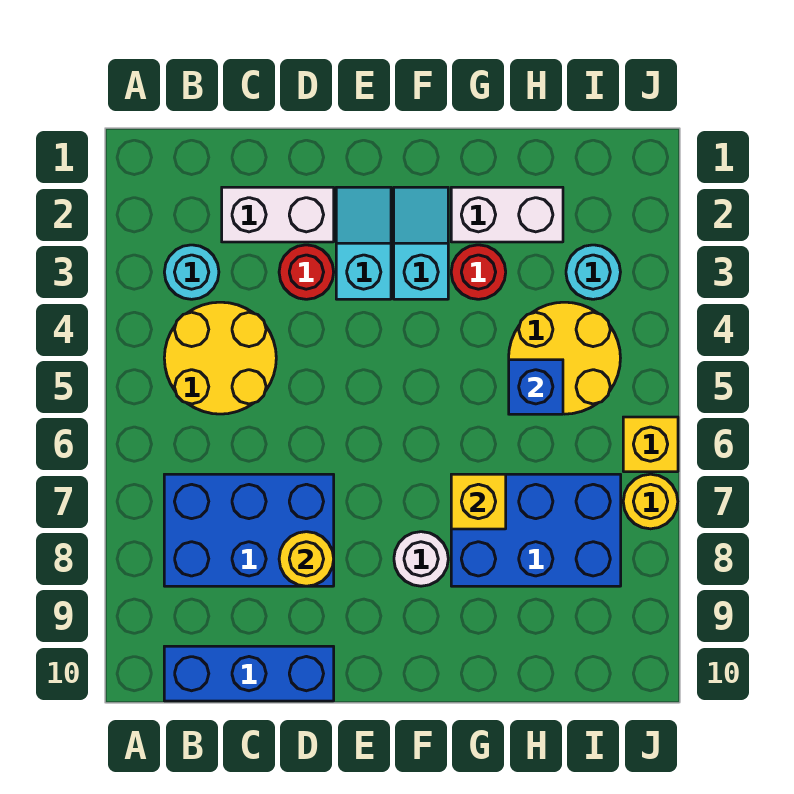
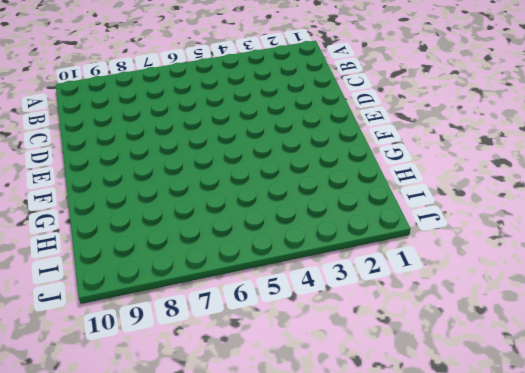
none -> cyan 1x1 round brick [164,245,219,299]
none -> yellow 2x2 round brick [164,302,276,414]
none -> blue 2x3 brick [164,474,334,586]

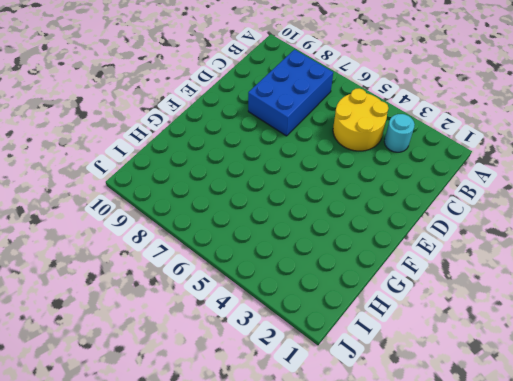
none -> blue 1x3 brick [164,646,334,701]
none -> white 1x2 brick [222,187,334,242]
none -> red 1x1 round brick [279,245,334,299]

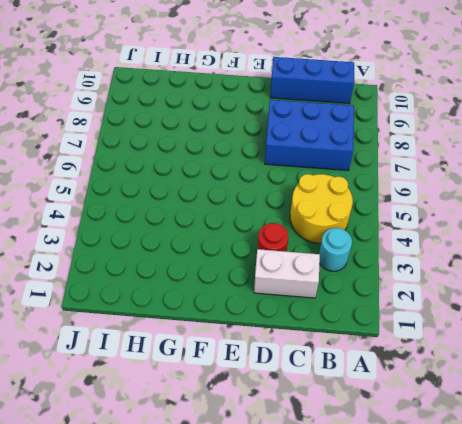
none -> cyan 1x2 slope [336,187,391,299]
none -> cyan 1x2 slope [394,187,448,299]
none -> white 1x1 round brick [394,532,448,586]

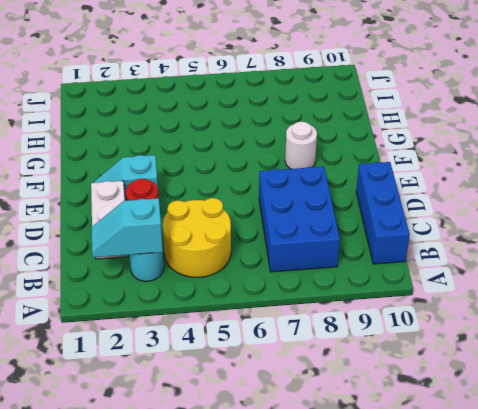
cyan 1x2 slope [91,198,163,257] -> cyan 1x2 slope moved to [394,187,448,299]
none -> white 1x2 brick [451,187,563,242]
none -> red 1x1 round brick [451,245,506,299]
none -> blue 2x3 brick [451,474,621,586]

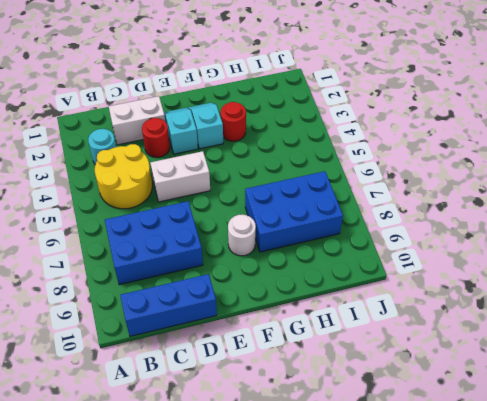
white 1x2 brick [150,151,210,202] -> white 1x2 brick moved to [451,187,563,242]
none -> yellow 2x2 round brick [509,302,620,414]
none -> cyan 1x1 round brick [566,245,620,299]
none -> yellow 1x1 brick [623,417,678,472]

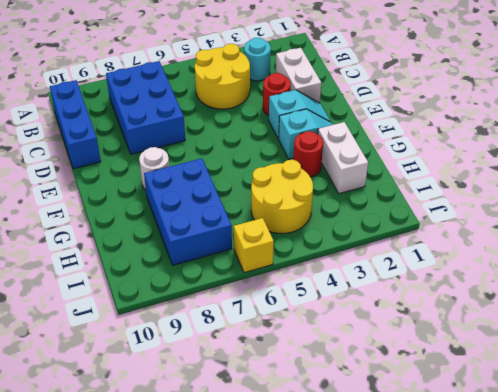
none -> cyan 1x1 round brick [566,245,620,299]
none -> yellow 1x1 round brick [623,474,678,529]
none -> yellow 1x1 round brick [279,532,334,586]

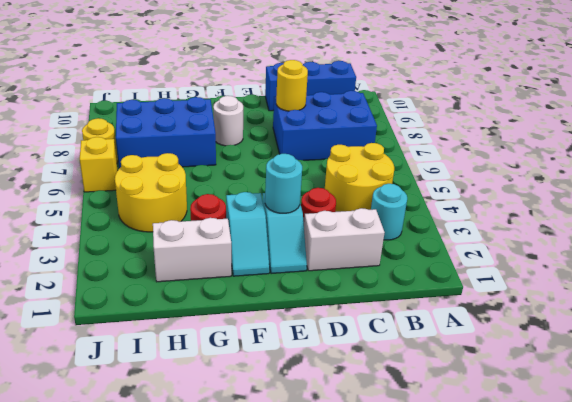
cyan 1x1 round brick [265,154,302,213] -> cyan 1x1 round brick moved to [566,245,620,299]
none -> yellow 1x1 brick [451,474,506,529]
none -> blue 1x1 brick [509,360,563,414]

